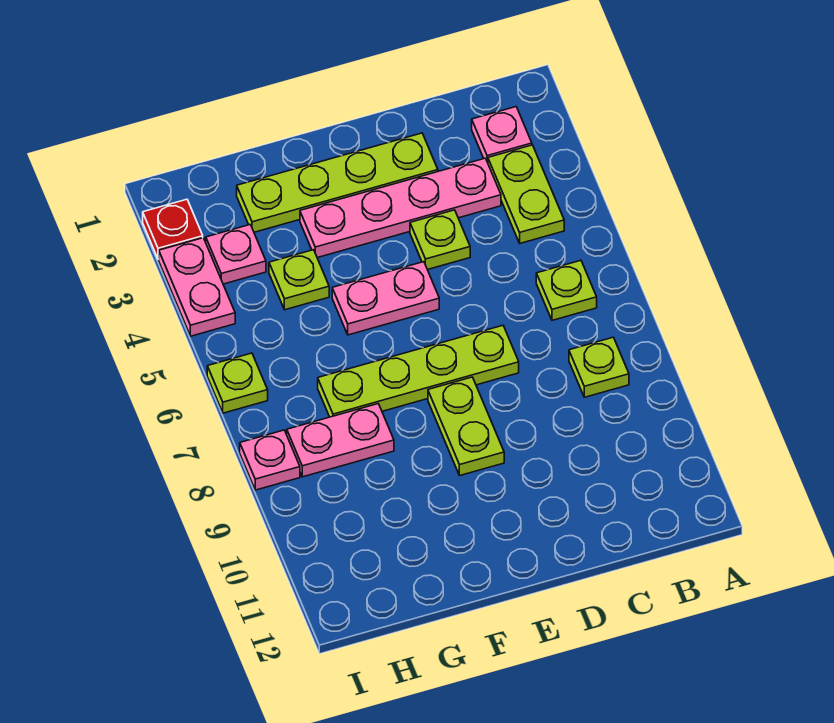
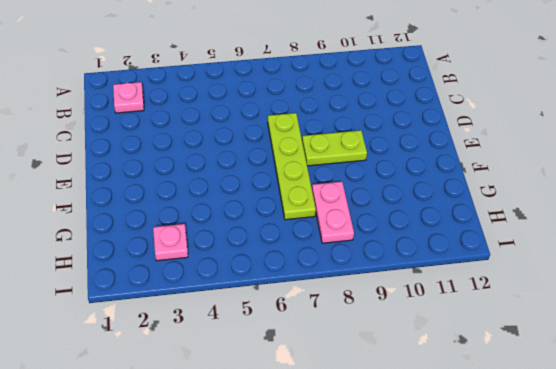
none -> lime 1x2 plate [488,145,564,243]
none -> lime 1x1 plate [536,260,597,320]
none -> lime 1x1 plate [569,337,629,397]

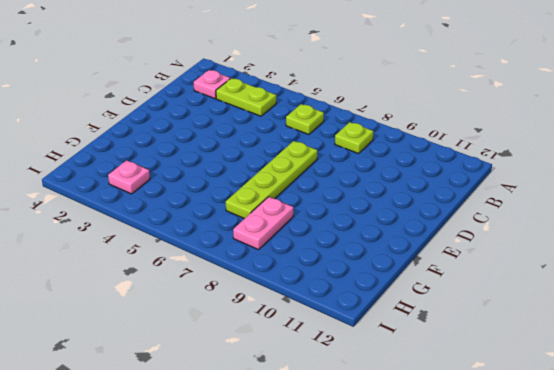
none -> pink 1x4 plate [300,158,501,258]
none -> lime 1x4 plate [237,133,438,232]
none -> lime 1x1 plate [410,210,470,270]

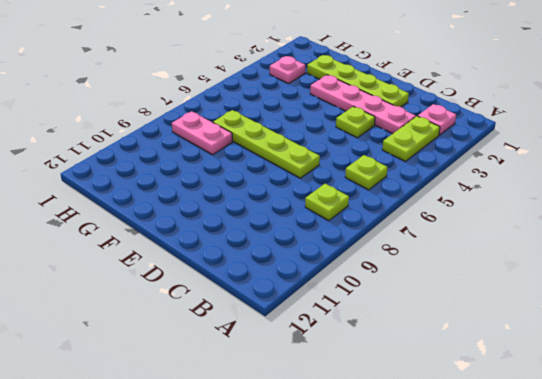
none -> pink 1x2 plate [332,262,439,335]
none -> lime 1x2 plate [428,377,504,475]
none -> lime 1x1 plate [269,250,329,310]

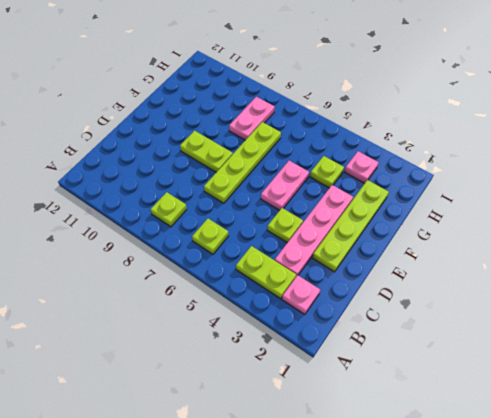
none -> red 1x1 plate [143,199,203,259]
none -> pink 1x2 plate [159,238,235,336]
none -> lime 1x1 plate [207,353,268,413]

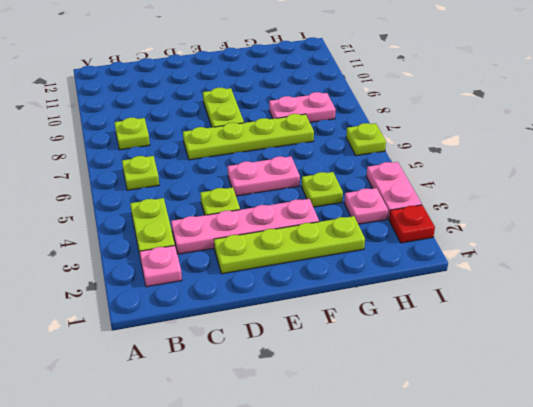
none -> pink 1x1 plate [240,430,300,490]

